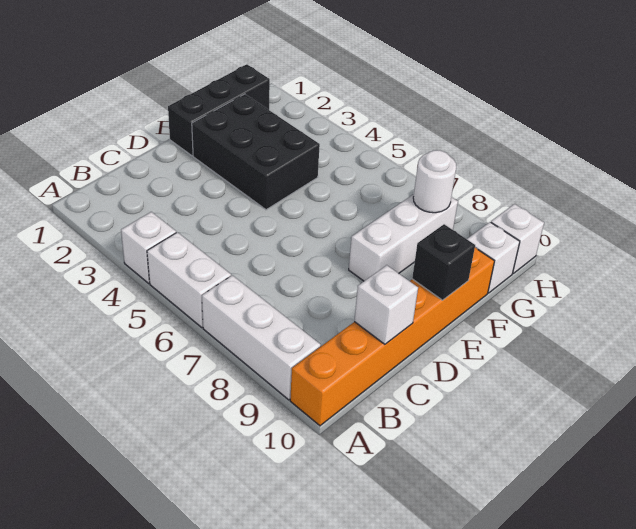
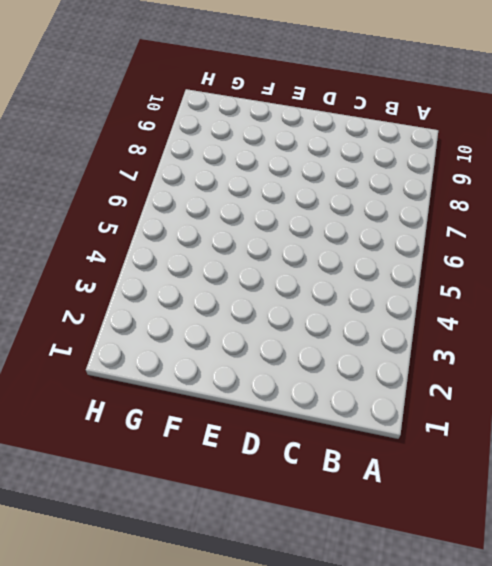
none -> white 1x1 brick [121,212,176,283]
none -> white 1x2 brick [147,232,231,328]
none -> white 1x3 brick [202,275,321,400]

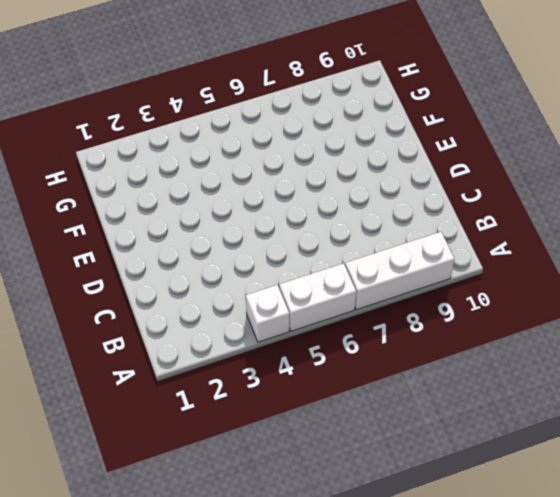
none -> orange 1x6 brick [290,248,494,426]
none -> black 1x3 brick [168,64,270,156]
none -> black 2x3 brick [192,94,320,210]

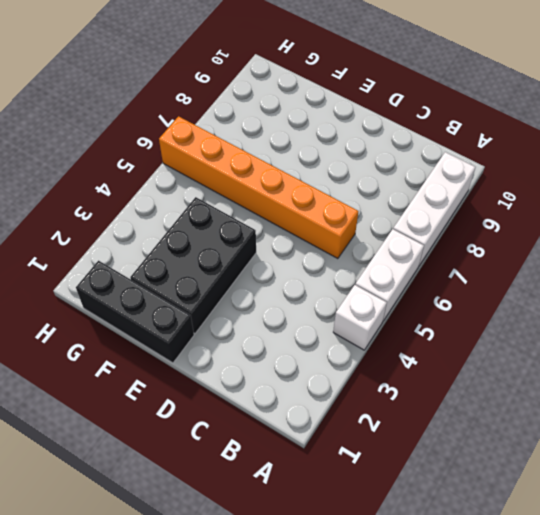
orange 1x6 brick [159,116,358,259] -> orange 1x6 brick moved to [290,248,494,426]
none -> white 1x3 brick [349,194,458,281]
none -> white 1x1 brick [467,222,520,293]
none -> white 1x1 brick [491,204,544,273]

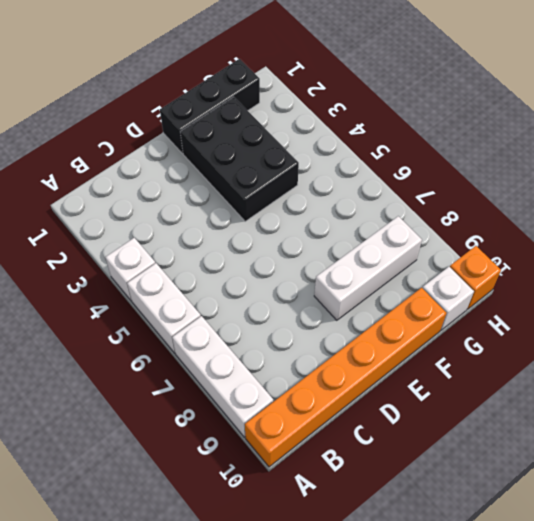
orange 1x1 brick [450,246,501,309] -> white 1x1 brick [491,204,544,273]
none -> white 1x1 brick [354,265,418,344]
none -> black 1x1 brick [412,224,475,300]
none -> white 1x1 round brick [413,150,456,213]

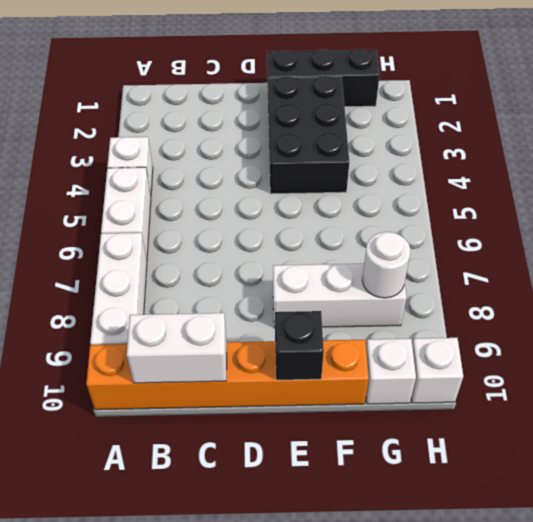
white 1x2 brick [127,313,227,383] -> white 1x1 brick [354,265,418,344]

